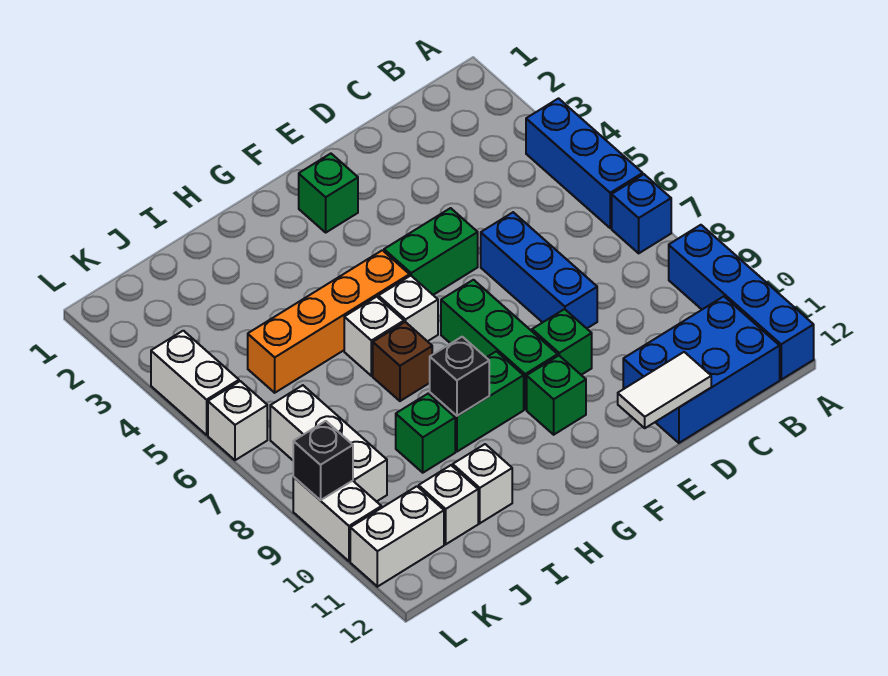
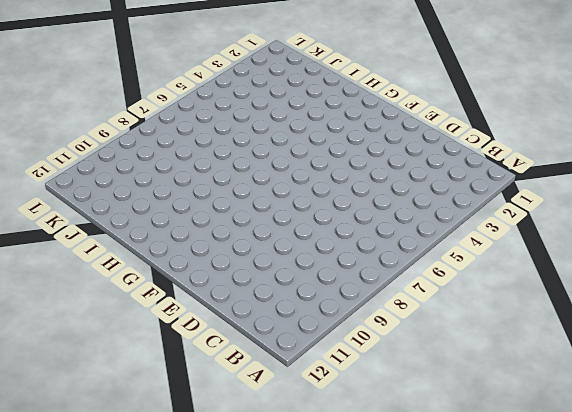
none -> blue 1x3 brick [526,99,643,228]
none -> blue 1x1 brick [612,174,671,253]
none -> blue 1x4 brick [669,225,814,380]

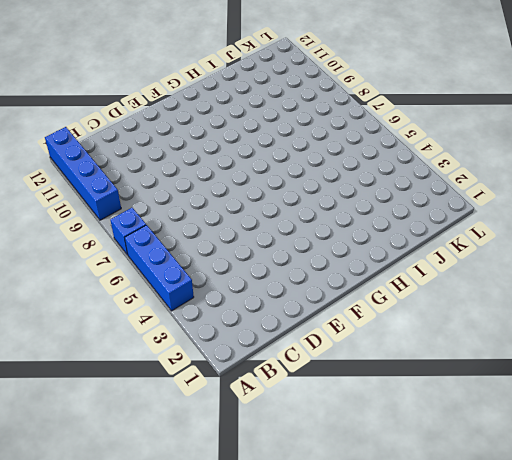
none -> blue 2x3 brick [623,296,780,443]
none -> blue 1x3 brick [481,212,597,328]
none -> green 1x2 brick [384,208,478,295]

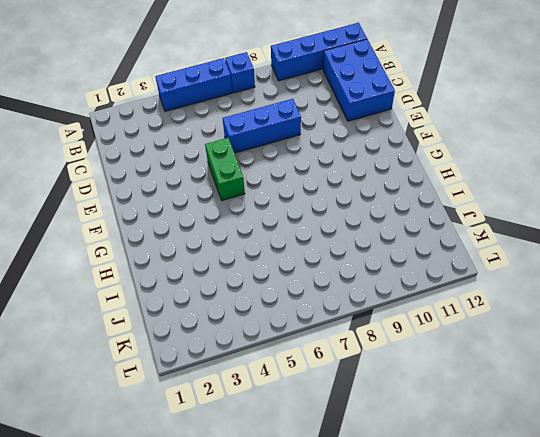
none -> green 1x1 brick [532,309,592,375]
none -> green 1x1 brick [299,154,358,232]
none -> green 1x3 brick [441,280,558,409]

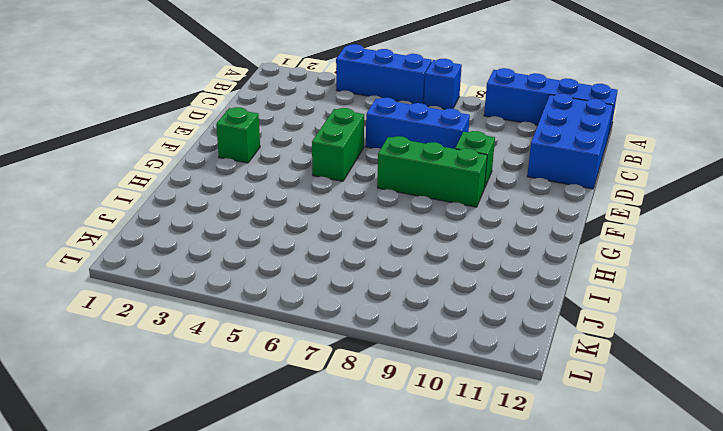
none -> green 1x1 brick [527,356,586,435]
none -> orange 1x4 brick [248,250,410,393]
none -> white 1x1 brick [378,276,438,341]

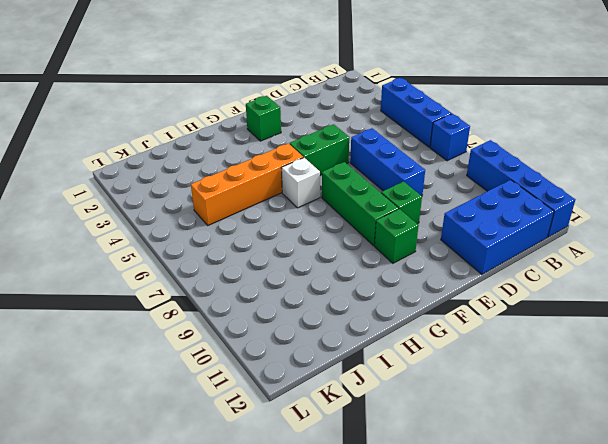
none -> green 1x2 brick [430,351,524,452]
none -> white 1x1 brick [344,297,404,376]
none -> brown 1x1 brick [373,322,432,401]

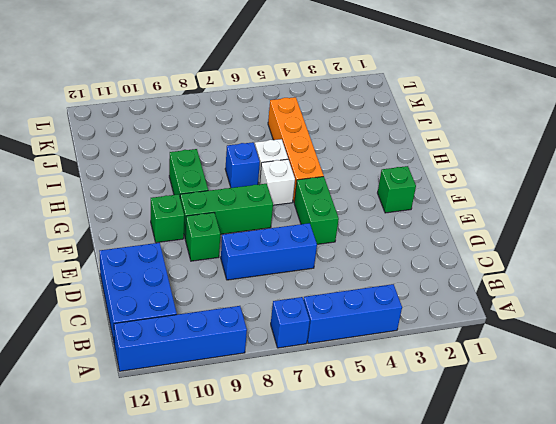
blue 1x1 brick [225,142,260,188] -> brown 1x1 brick [373,322,432,401]
none -> green 1x1 brick [396,394,455,473]
none -> white 1x1 brick [453,444,512,523]
none -> white 1x1 brick [419,465,478,544]

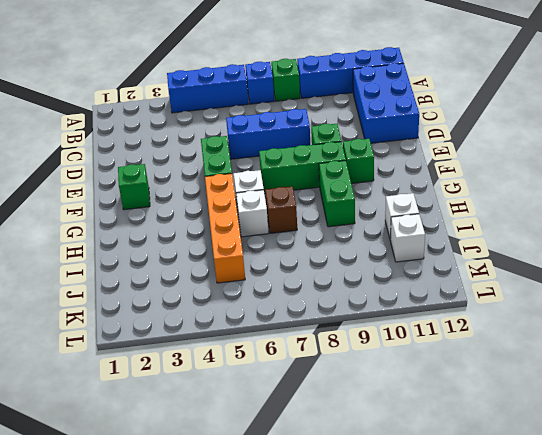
green 1x1 brick [271,59,300,101] -> green 1x1 brick moved to [396,394,455,473]
none -> white 1x3 brick [270,385,387,502]
none -> white 1x2 brick [350,486,444,587]
none -> white 1x2 brick [151,331,239,435]

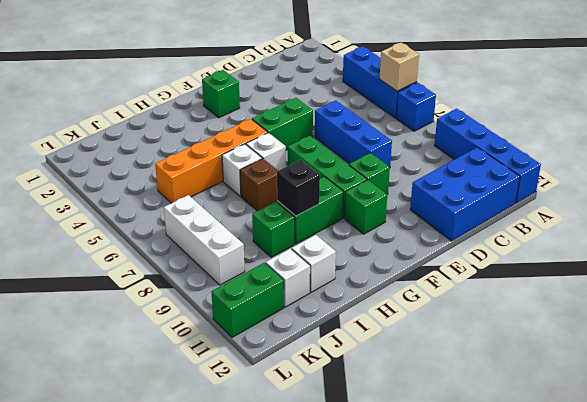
tan 1x1 brick [379,43,419,91] -> none
green 1x2 brick [212,263,284,337] -> white 1x2 brick [350,486,444,587]
none -> white 1x2 brick [151,331,239,435]
none -> white 1x1 brick [208,381,267,460]
none -> white 1x2 brick [293,477,381,561]

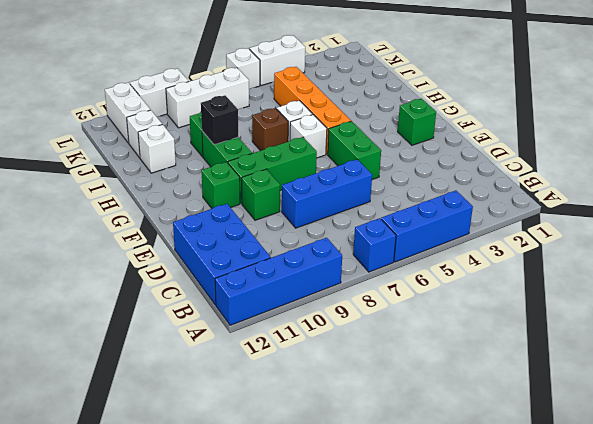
none -> white 1x2 tile [618,352,711,428]
none -> black 1x1 brick [293,421,353,500]

